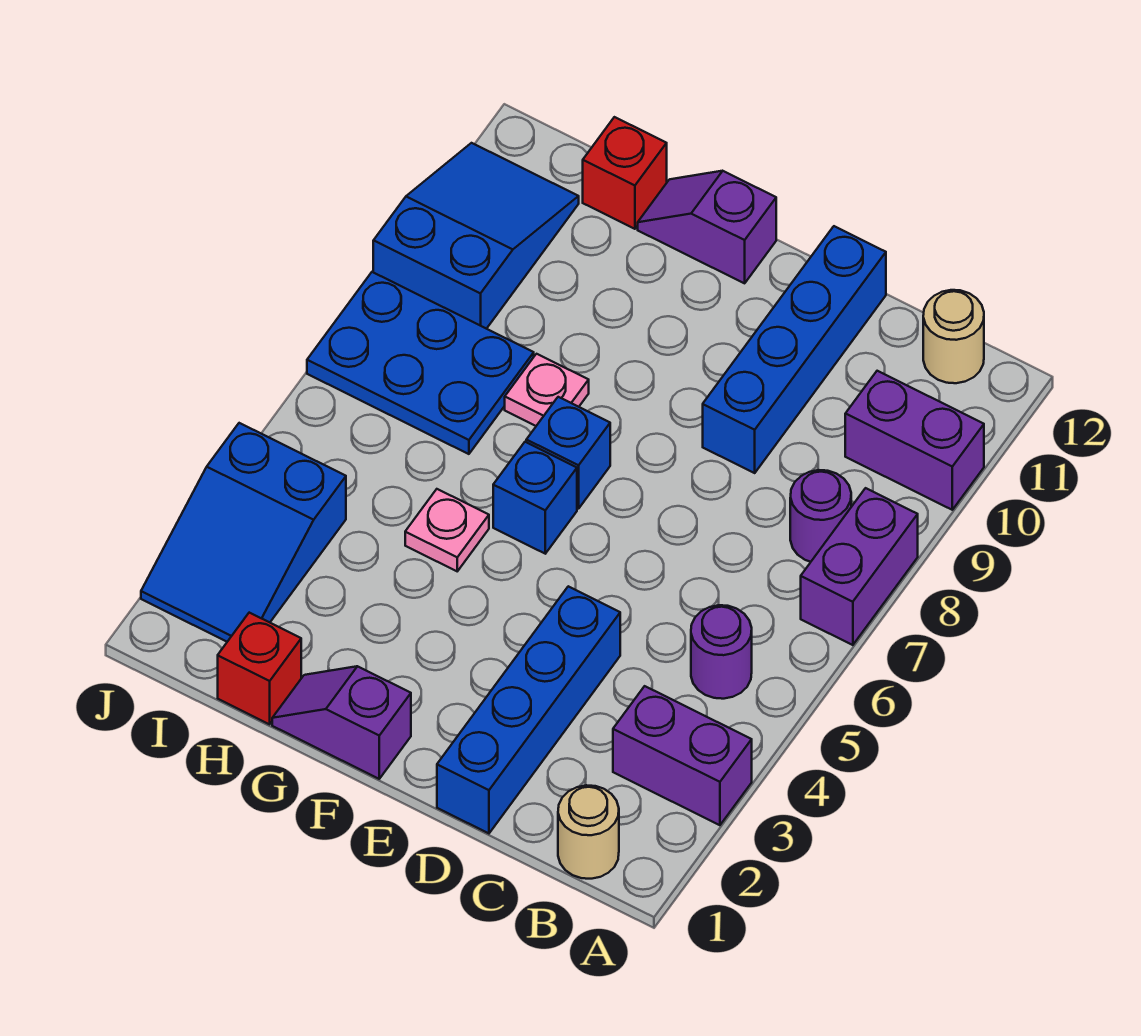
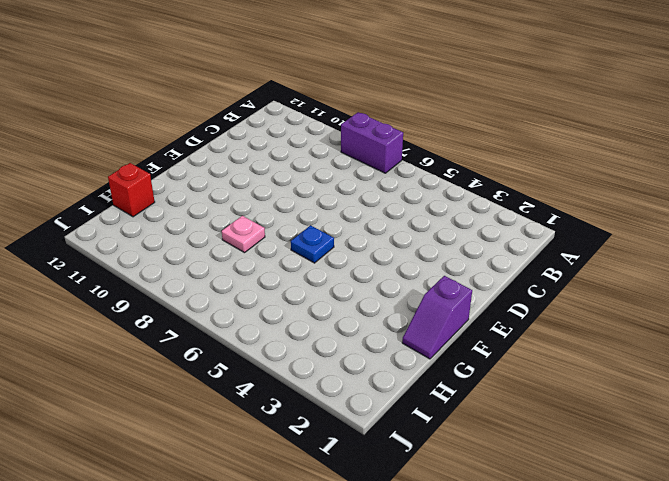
blue 1x1 plate [291,225,334,263] -> blue 1x1 brick [493,442,577,554]
none -> purple 1x2 brick [613,686,752,825]
none -> purple 1x2 brick [845,371,984,510]
none -> tan 1x1 round brick [558,785,619,879]

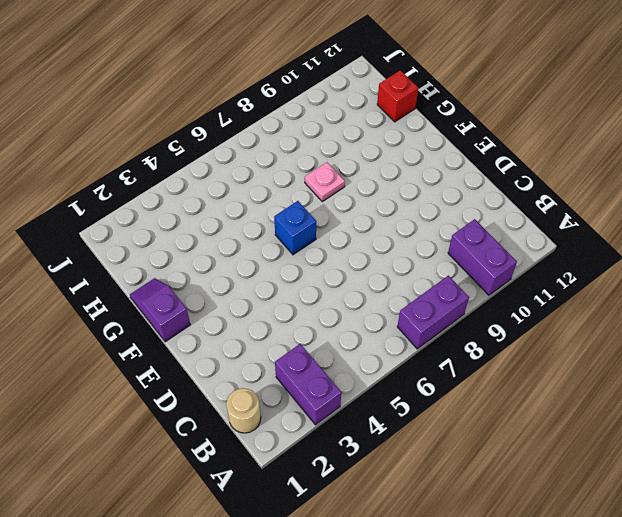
none -> purple 1x1 round brick [691,605,752,699]
none -> purple 1x1 round brick [790,470,851,562]
none -> tan 1x1 round brick [923,290,984,383]

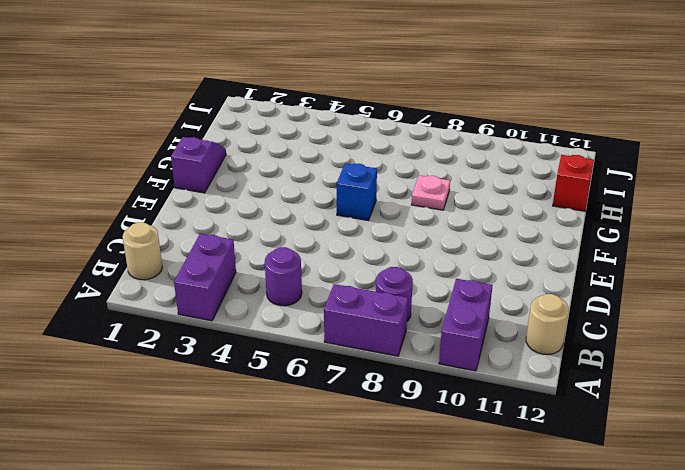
none -> blue 1x4 brick [437,586,620,833]
none -> blue 1x4 brick [703,226,886,473]
none -> blue 1x1 brick [526,397,610,509]

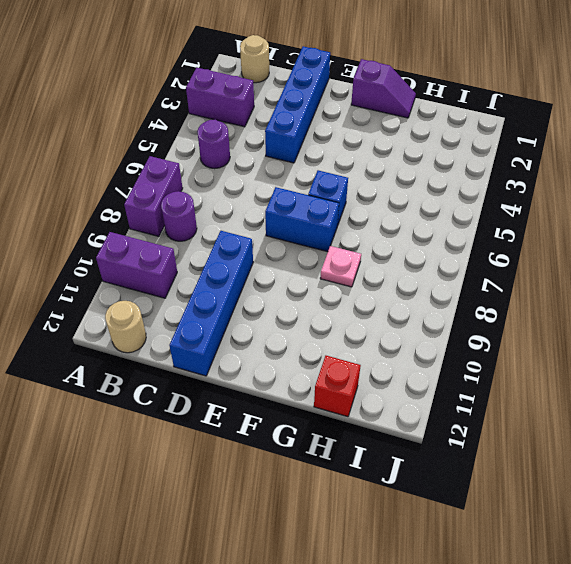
blue 1x2 brick [265,187,339,252] -> blue 1x1 brick [526,397,610,509]
none -> purple 1x2 slope [638,171,776,283]
none -> pink 1x1 plate [405,489,489,571]
none -> red 1x1 brick [218,613,301,724]

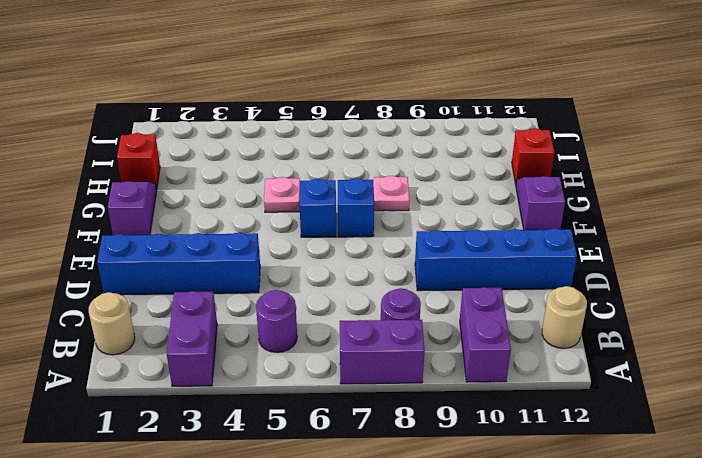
none -> blue 2x3 plate [307,272,534,454]
none -> blue 2x3 slope [141,423,346,642]
none -> blue 2x3 slope [373,143,579,329]

